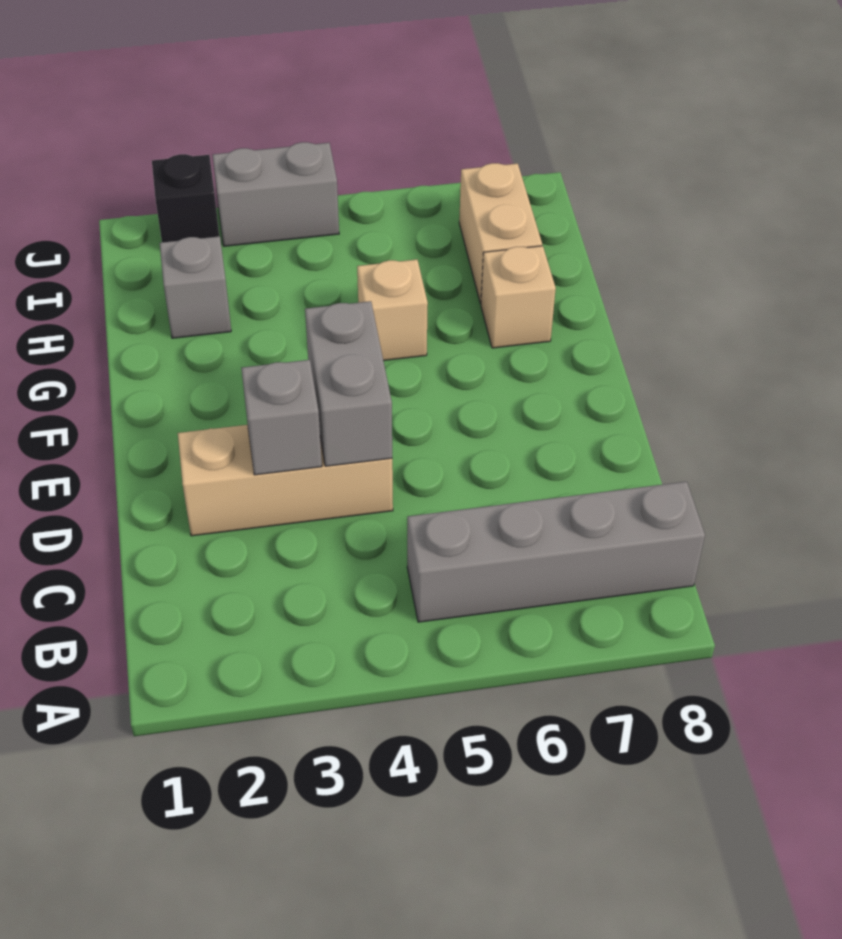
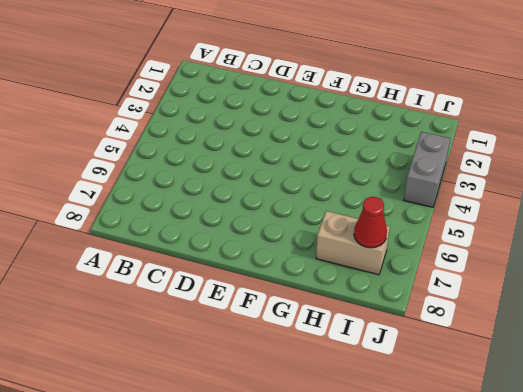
red 1x1 cone [354,197,387,248] -> none
none -> grey 1x4 brick [407,482,705,622]
none -> tan 1x3 brick [178,425,393,536]

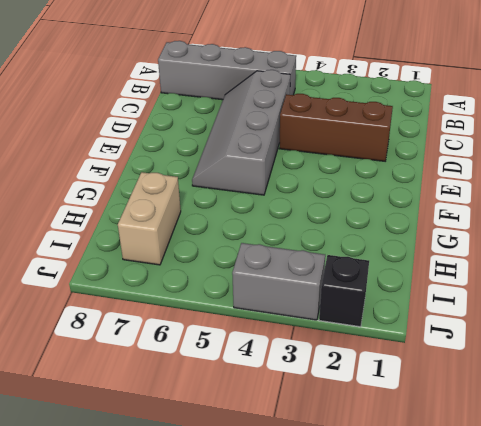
grey 2x4 slope [192,70,290,195] -> none
brown 1x3 brick [279,94,393,161] -> tan 1x3 brick [178,425,393,536]
none -> tan 1x1 brick [357,260,428,361]
none -> tan 1x1 brick [481,246,556,348]

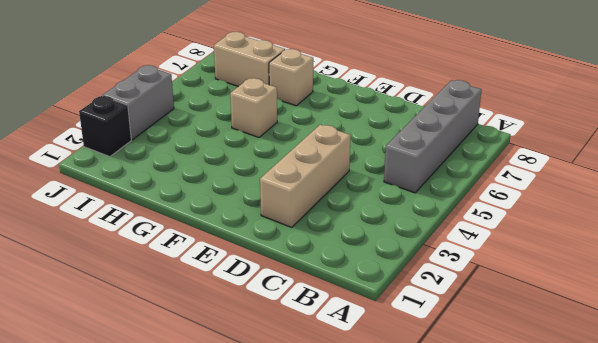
none -> grey 1x1 brick [160,236,231,338]
none -> grey 1x1 brick [241,360,322,475]

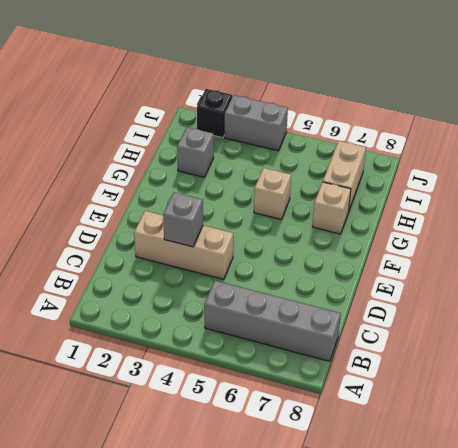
none -> grey 1x2 brick [305,301,392,466]

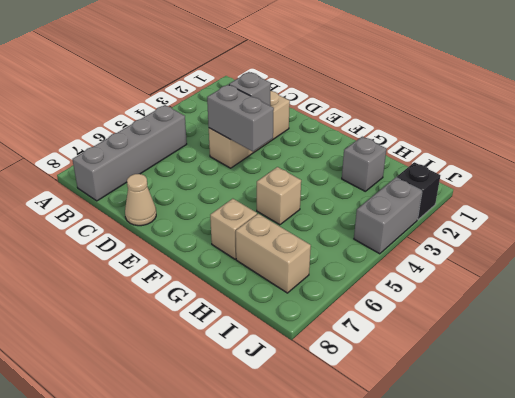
tan 1x1 cone [125,174,156,226] -> none

